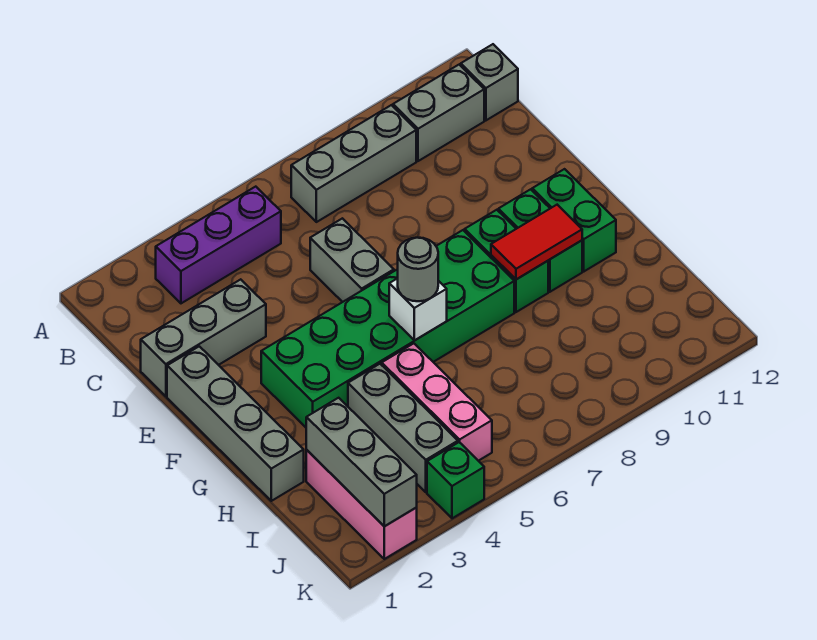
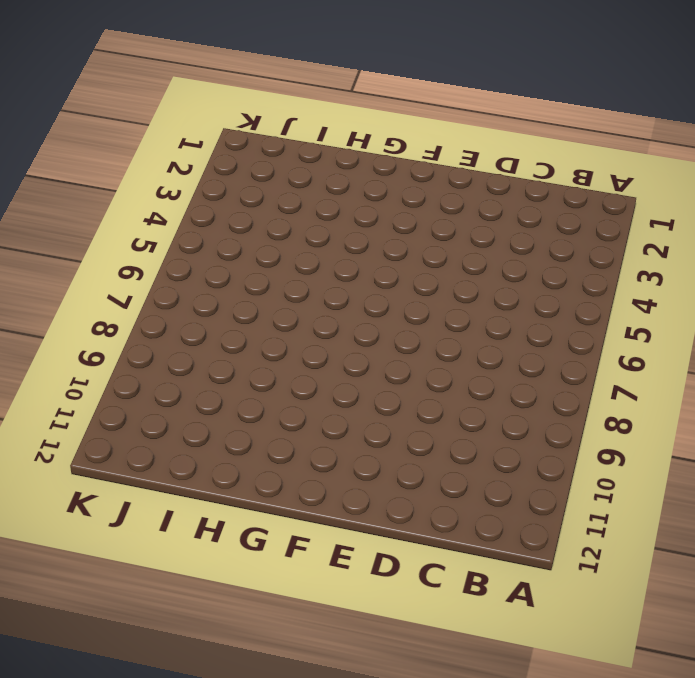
none -> purple 1x3 brick [156,187,281,303]
none -> grey 1x3 brick [291,105,416,222]
none -> grey 1x2 brick [393,65,484,161]

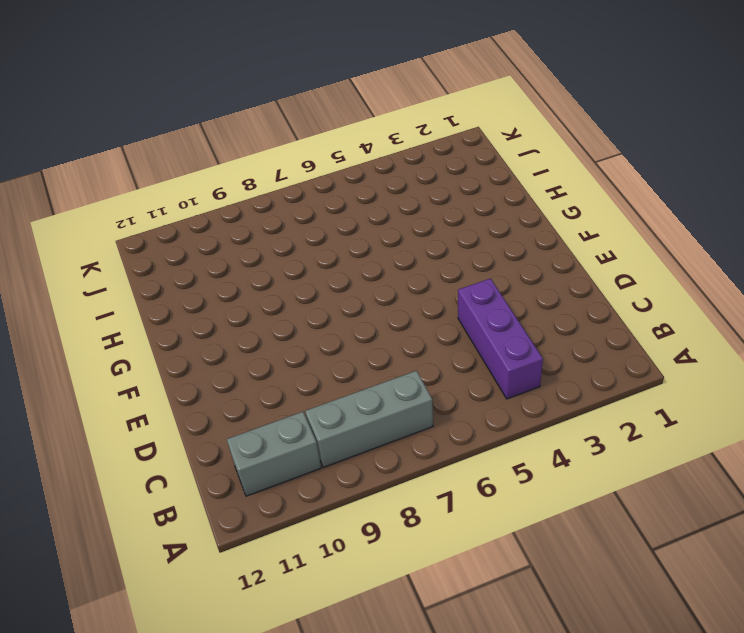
purple 1x3 brick [458,278,543,399] -> purple 1x3 brick turned to [156,187,281,303]
none -> grey 1x1 brick [461,44,518,120]
none -> grey 1x3 brick [141,279,266,396]
none -> grey 1x2 brick [310,218,394,302]

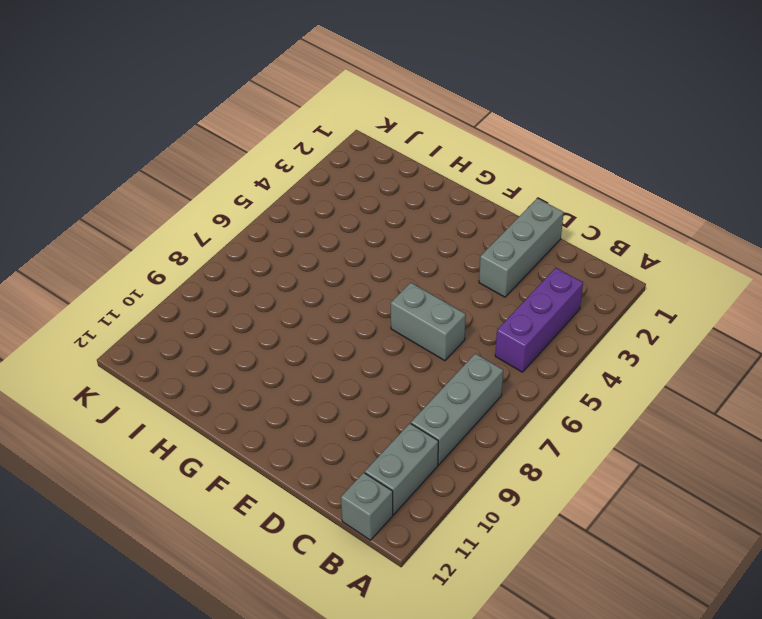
none -> grey 1x4 brick [167,346,304,501]
none -> green 2x6 brick [261,230,514,427]
none -> green 1x2 brick [465,210,548,312]

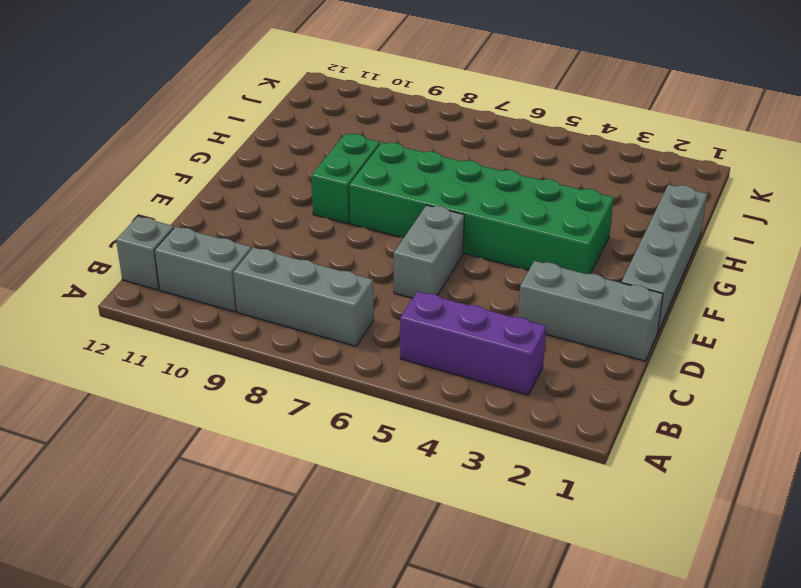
none -> green 1x2 brick [498,189,582,292]
none -> green 1x2 brick [532,169,616,271]
none -> grey 1x3 brick [348,364,458,492]

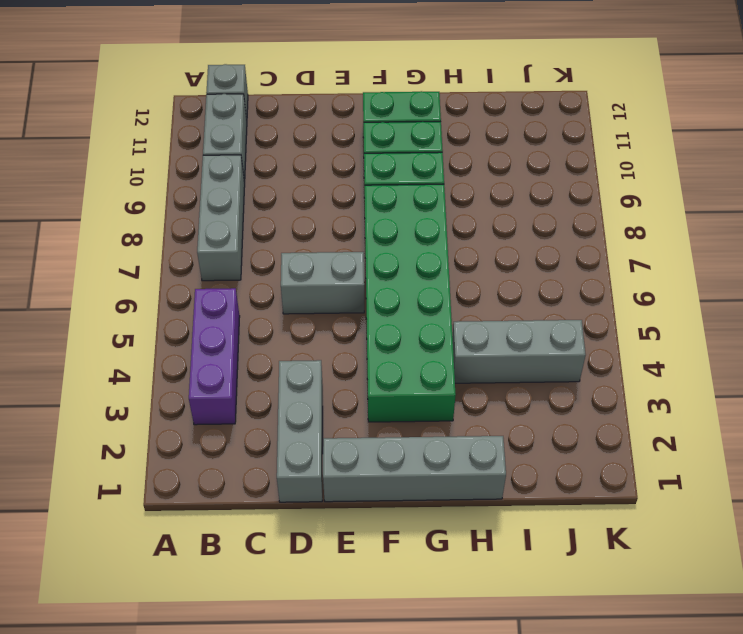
none -> pink 1x3 brick [382,343,492,461]
none -> pink 1x3 brick [306,450,417,559]
none -> green 1x1 brick [427,442,484,518]

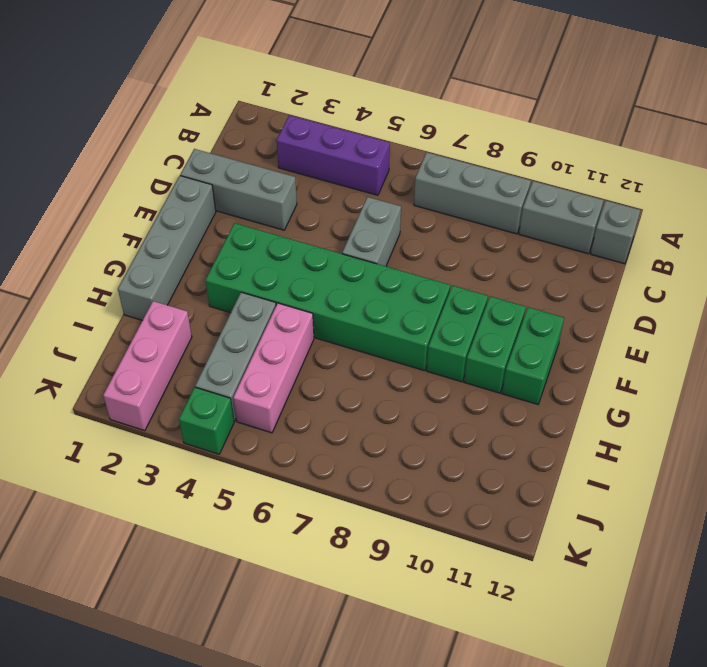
none -> white 1x1 brick [389,278,447,340]
none -> red 1x2 tile [491,205,582,279]
none -> grey 1x3 brick [306,398,417,526]

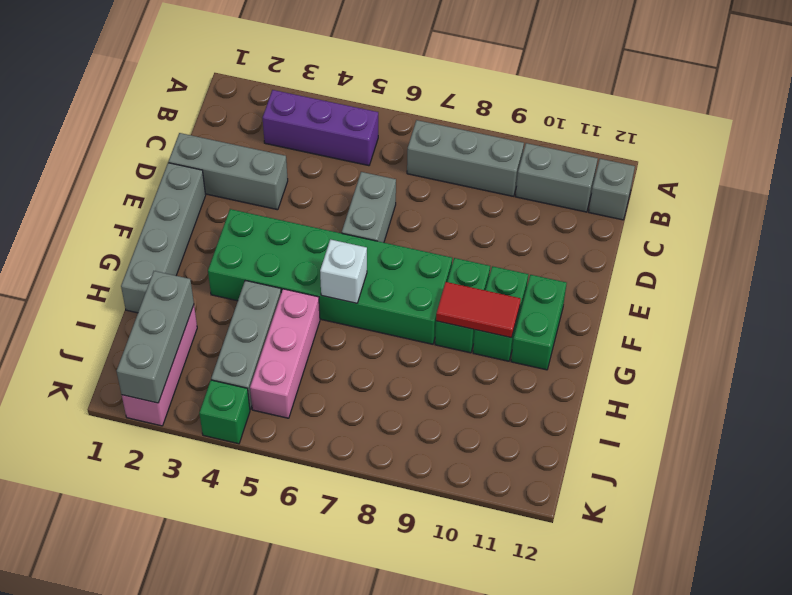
none -> grey 1x1 round brick [398,238,438,301]

